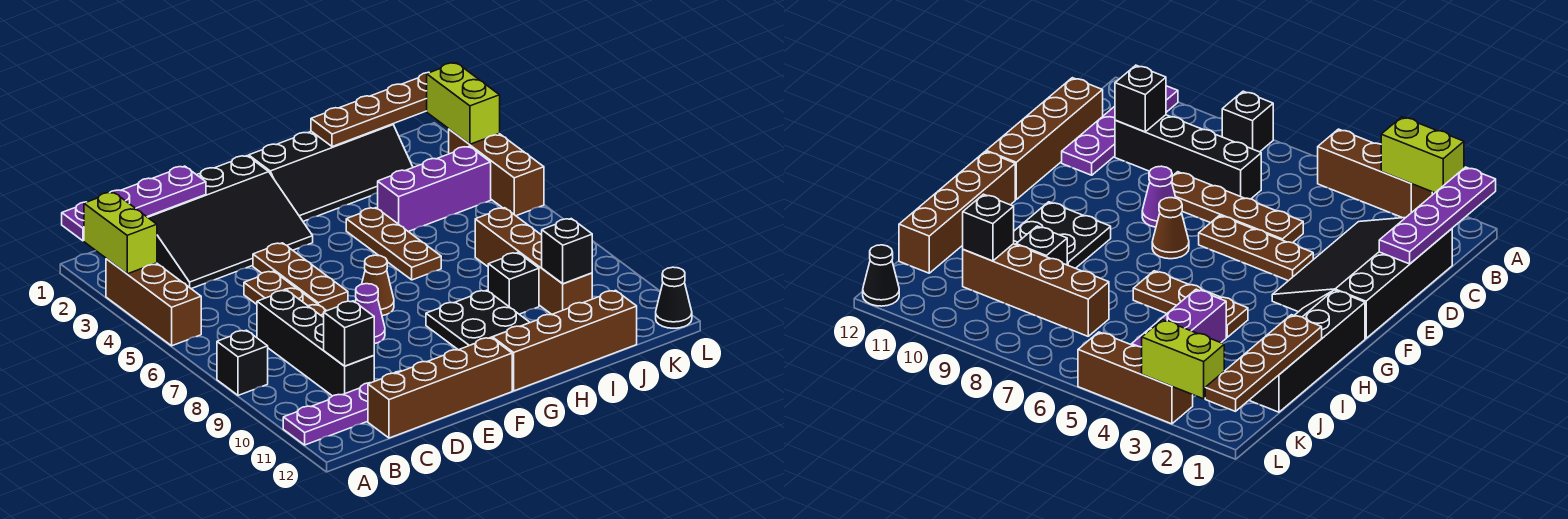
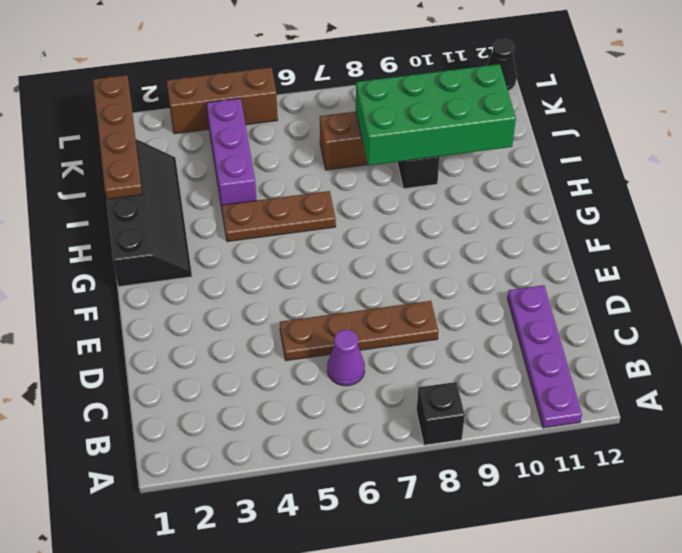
purple 1x1 cone [327,330,365,386] -> purple 1x1 cone moved to [355,284,385,344]
green 2x4 brick [356,64,516,166] -> black 1x1 brick [542,219,592,284]
none -> brown 1x3 brick [106,259,201,346]
none -> black 3x4 slope [148,156,313,289]
none -> black 1x4 brick [257,290,374,396]

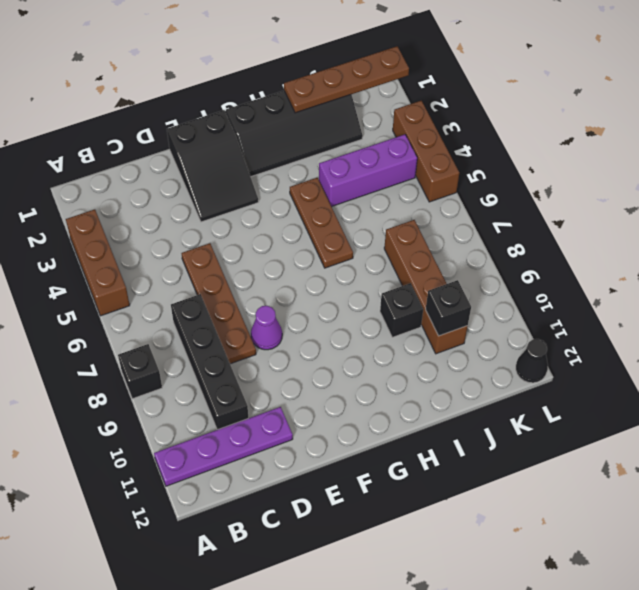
black 2x3 slope [167,110,259,222] -> black 3x4 slope [148,156,313,289]
none -> brown 1x4 brick [368,338,512,438]
none -> brown 1x3 plate [253,243,348,311]
none -> brown 1x1 cone [362,255,394,316]

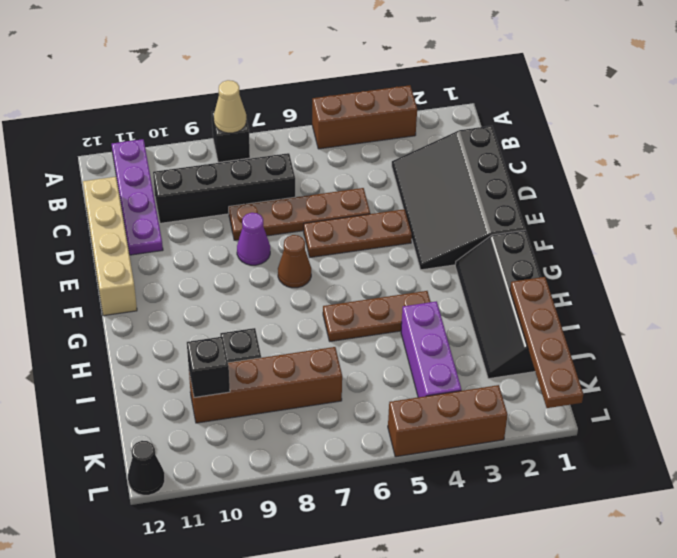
tan 1x1 cone [214,80,246,133] -> none
tan 1x4 brick [83,177,137,316] -> brown 1x4 brick [368,338,512,438]
none -> black 2x2 plate [426,290,530,350]
none -> brown 1x4 brick [493,290,637,391]
none -> purple 1x4 plate [62,166,206,241]

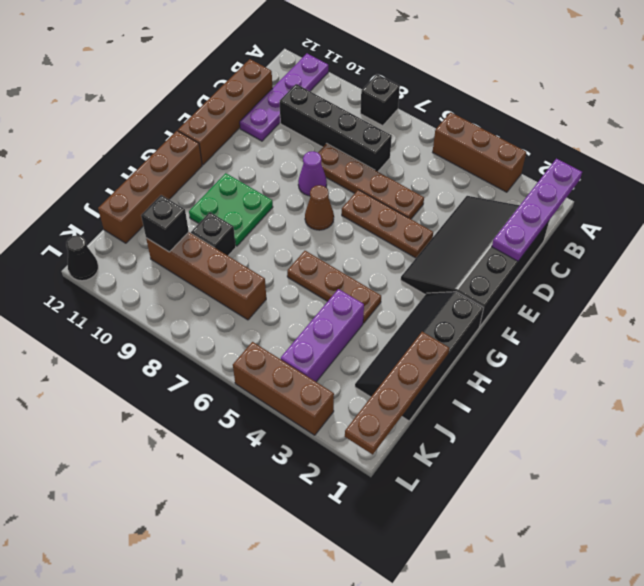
green 2x2 plate [189,173,273,246] -> black 2x2 plate [426,290,530,350]
none -> lime 1x2 brick [84,192,157,274]
none -> black 1x1 brick [324,301,374,366]
none -> lime 1x2 brick [427,63,500,144]

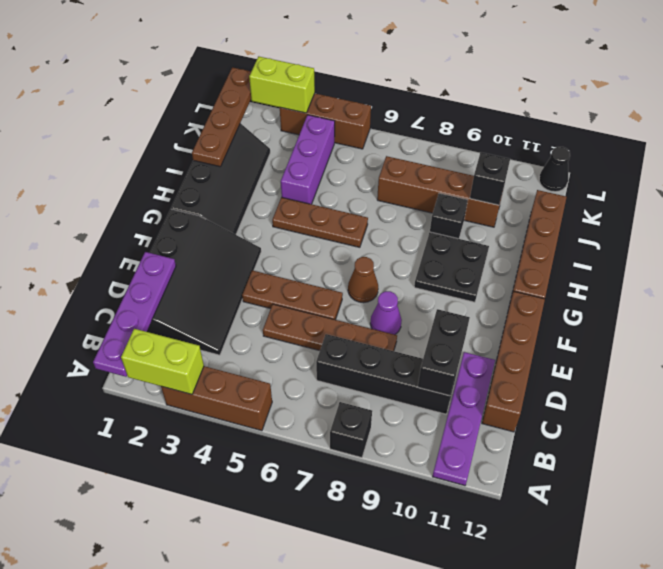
black 1x2 brick [418,309,470,396] -> black 1x1 brick [324,301,374,366]

